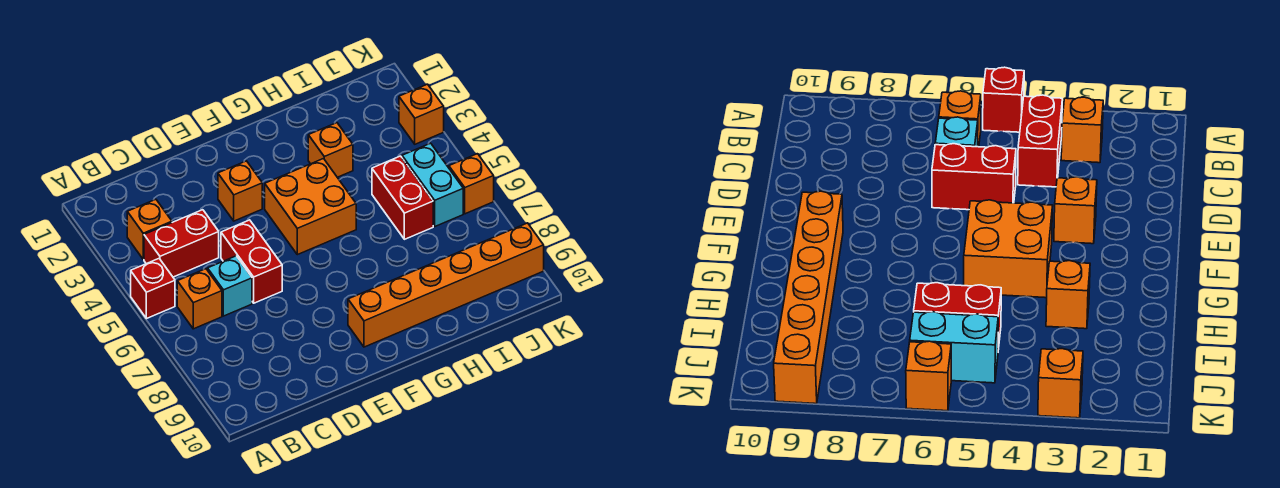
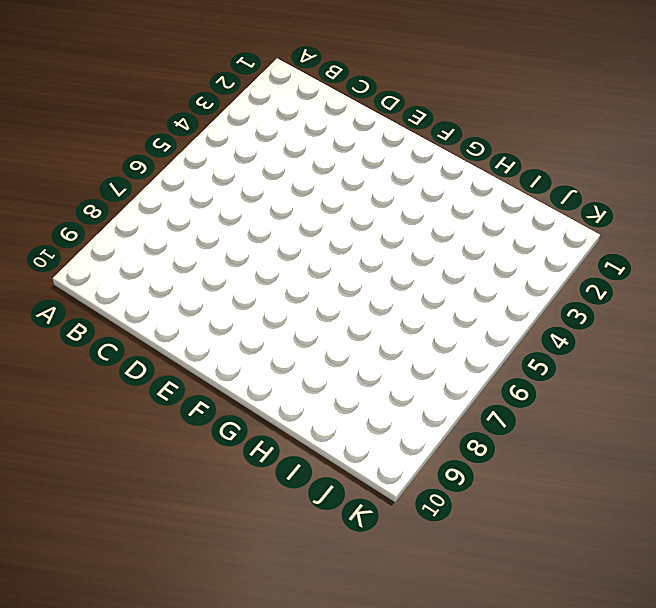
none -> red 1x1 brick [131,259,175,319]
none -> orange 1x1 brick [127,199,172,259]
none -> red 1x2 brick [144,210,219,277]

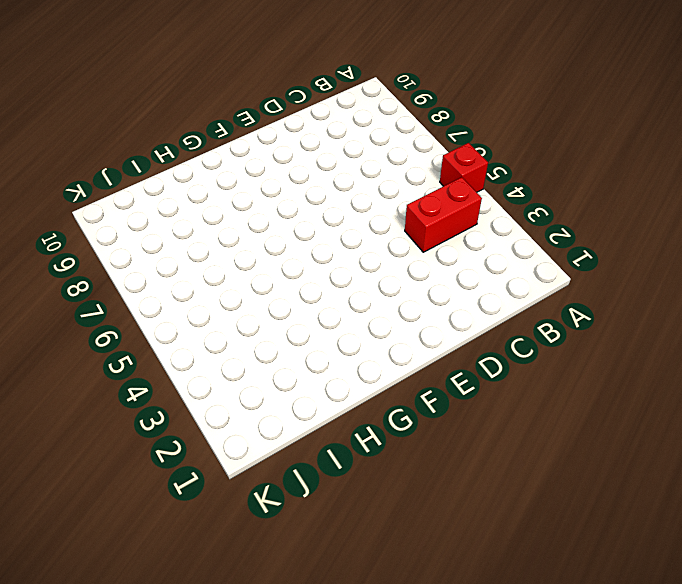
none -> orange 1x1 brick [127,199,172,259]
none -> orange 1x1 brick [177,269,222,329]
none -> cyan 1x1 brick [208,256,252,316]

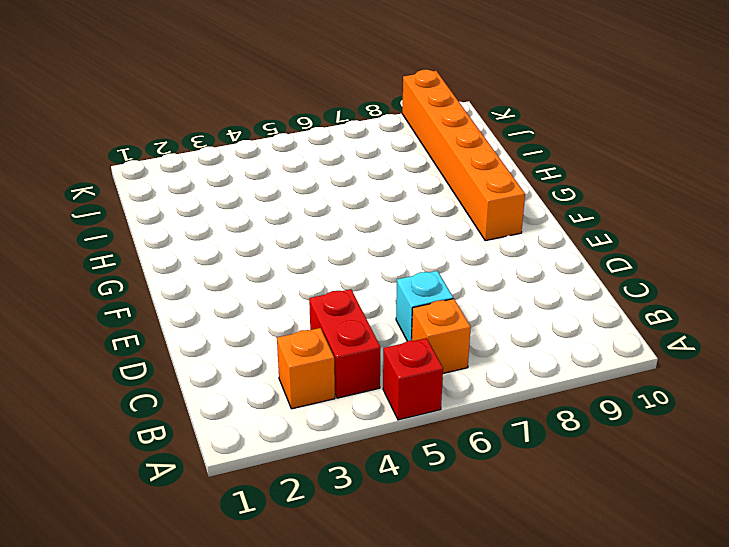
none -> red 1x2 brick [221,220,282,303]
none -> orange 1x1 brick [218,161,262,221]
none -> orange 2x2 brick [265,159,356,255]

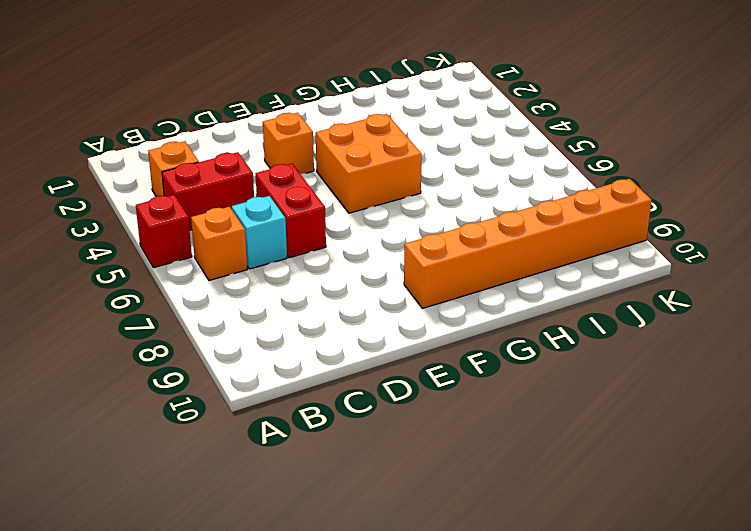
none -> orange 1x1 brick [308,123,353,177]
none -> red 1x2 brick [372,156,433,239]
none -> cyan 1x2 brick [402,143,463,226]

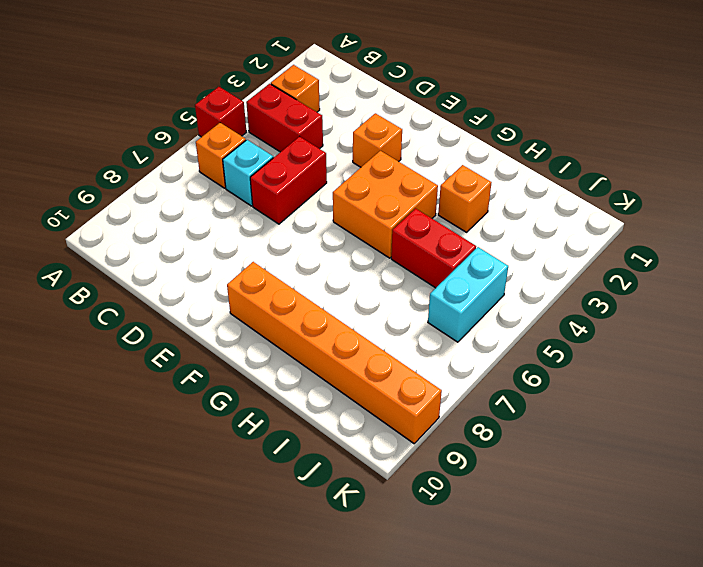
red 1x2 brick [391,208,476,288] -> red 1x2 brick turned to [372,156,433,239]
none -> orange 1x1 brick [399,84,444,144]
none -> orange 1x1 brick [449,154,494,214]

